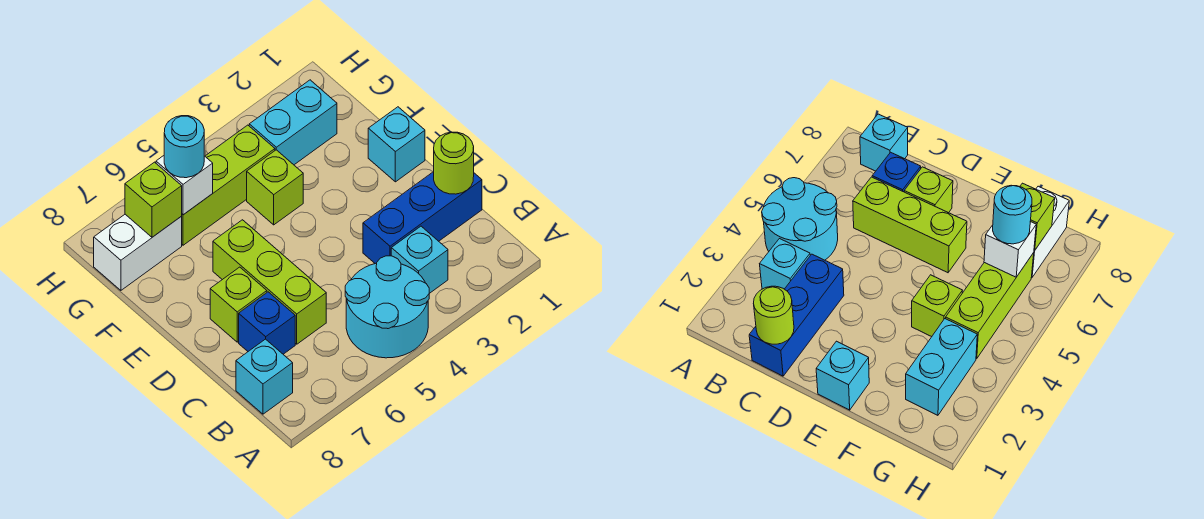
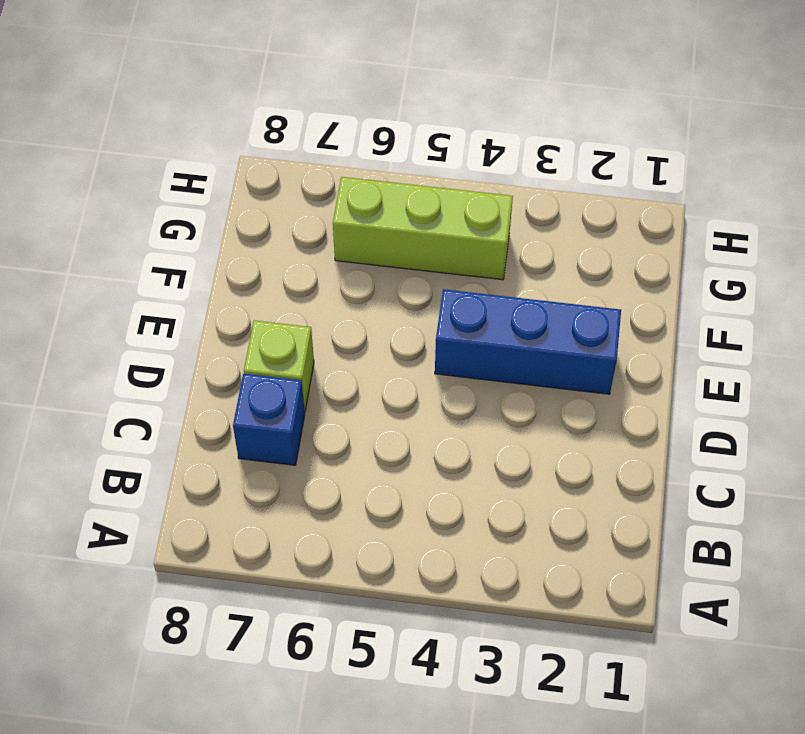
blue 1x3 brick [435,289,621,394] -> blue 1x3 brick moved to [363,172,482,264]
none -> cyan 2x2 round brick [345,256,429,358]
none -> cyan 1x1 brick [391,226,448,293]
none -> cyan 1x1 brick [236,339,293,414]

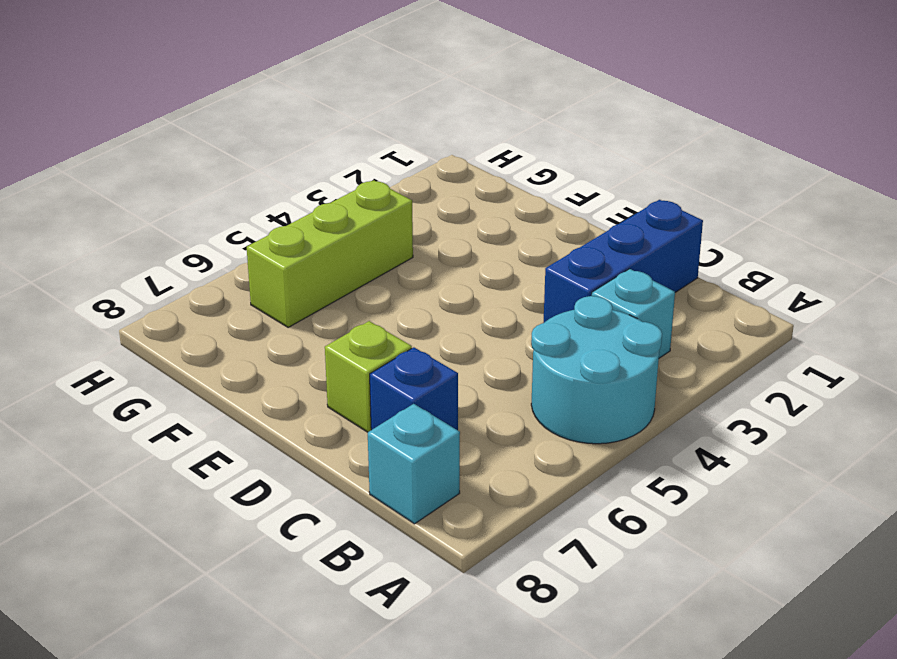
none -> lime 1x3 brick [213,220,326,344]
none -> cyan 1x1 brick [368,107,425,182]
none -> lime 1x1 brick [247,150,303,225]

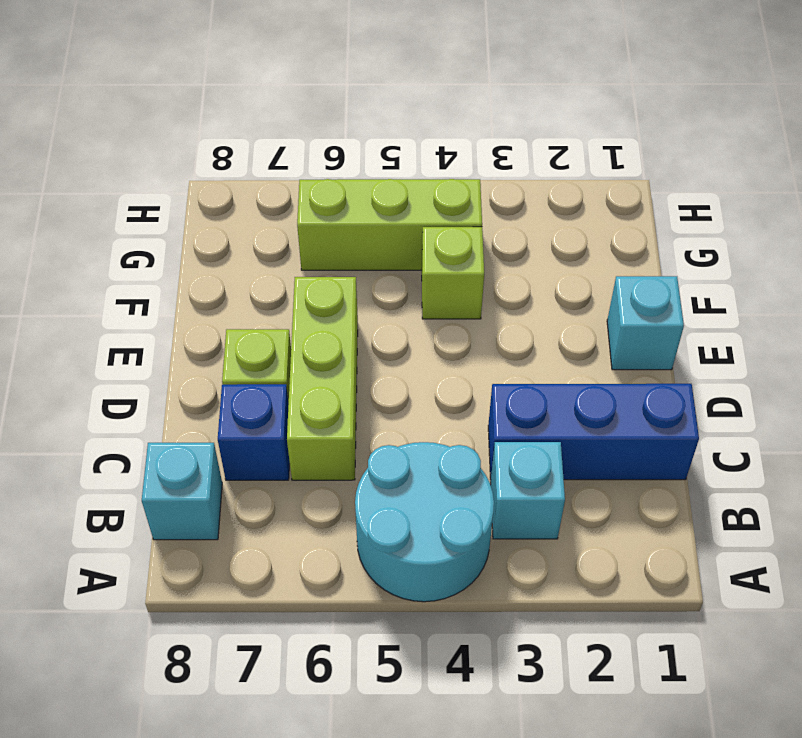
none -> cyan 1x2 brick [249,80,337,165]
none -> white 1x2 brick [94,214,182,290]
none -> lime 1x1 round brick [434,132,474,194]

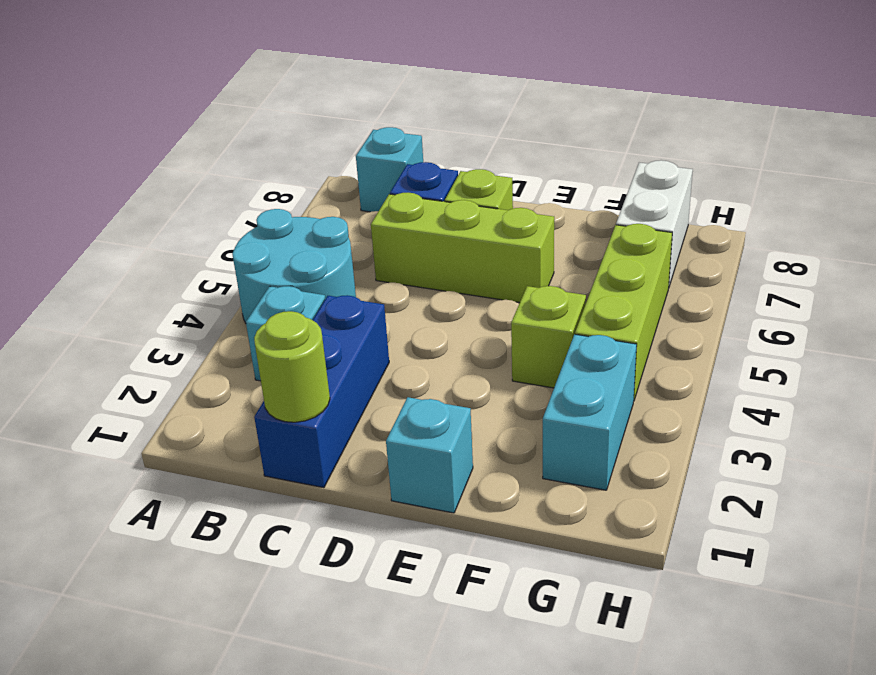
none -> white 1x1 brick [156,156,213,215]
none -> lime 1x1 brick [125,162,182,237]
none -> cyan 1x1 round brick [164,116,204,178]

